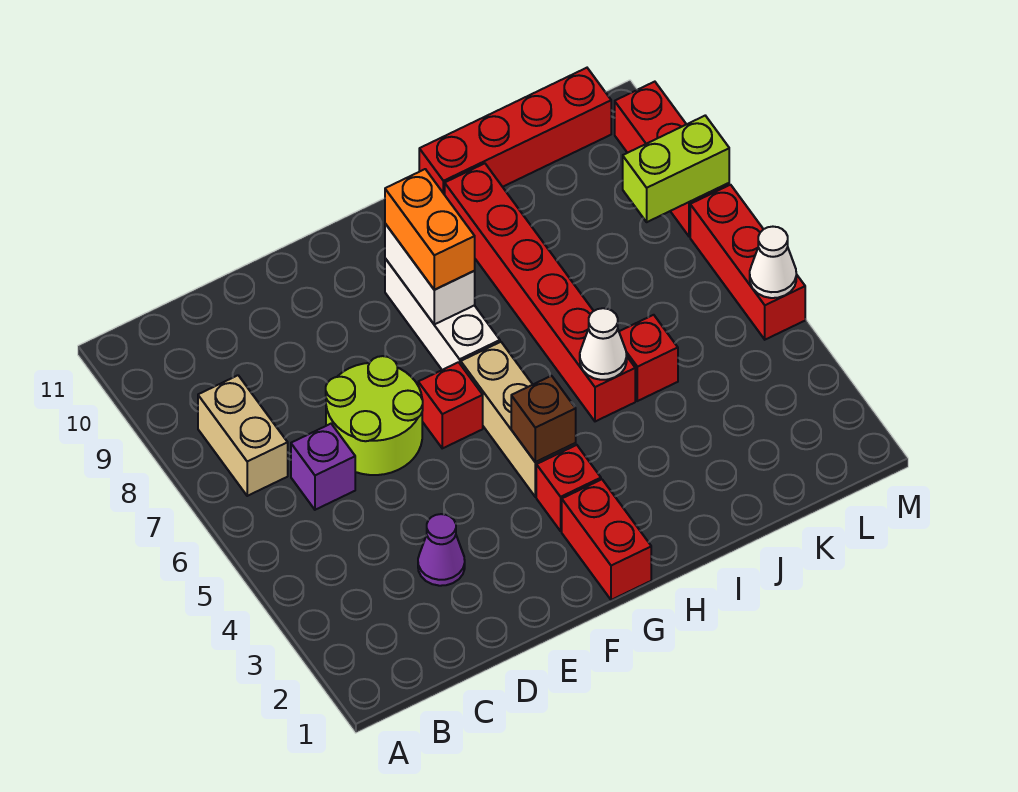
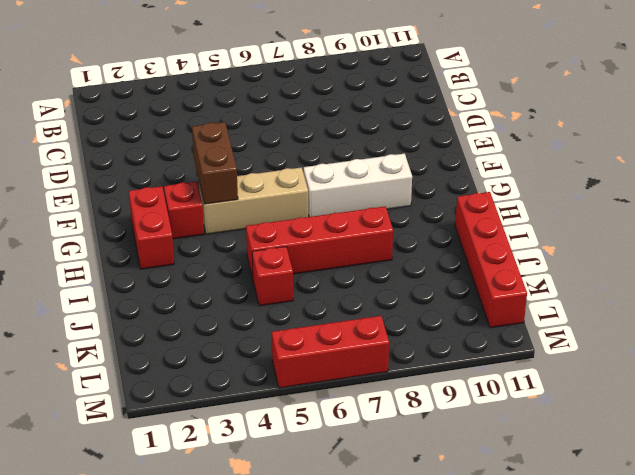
brown 1x2 brick [192,122,238,204] -> brown 1x1 brick [511,376,576,462]
red 1x2 brick [129,186,174,269] -> red 1x2 brick turned to [562,479,651,600]
red 1x4 brick [246,206,393,278] -> red 1x6 brick [445,163,635,421]
none -> tan 1x2 brick [198,375,288,496]
none -> purple 1x1 brick [291,424,355,510]
none -> purple 1x1 cone [418,514,465,586]

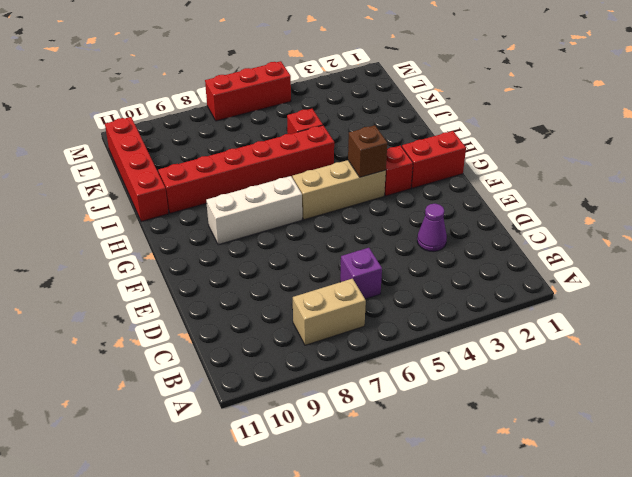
none -> lime 2x2 round brick [326,356,423,475]
none -> red 1x1 brick [418,362,483,448]
none -> red 1x3 brick [615,82,729,237]

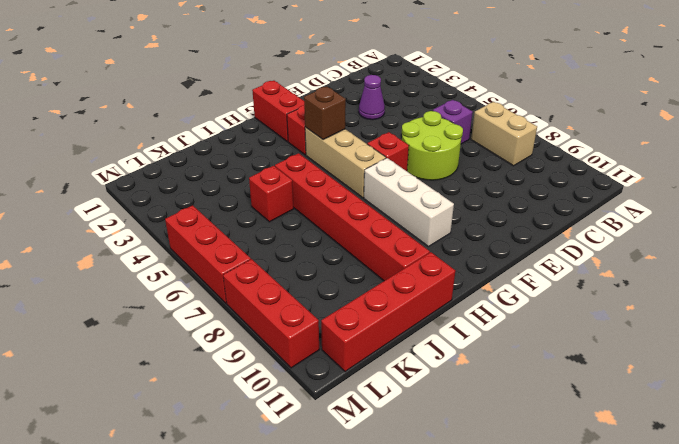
none -> white 1x2 brick [385,224,475,324]
none -> white 1x1 cone [580,308,627,380]
none -> lime 1x2 brick [623,116,729,222]

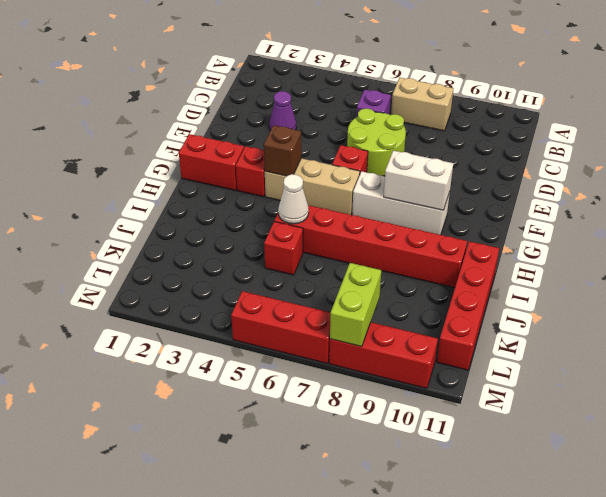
none -> white 1x1 cone [750,227,796,298]
none -> orange 1x2 brick [385,169,475,290]

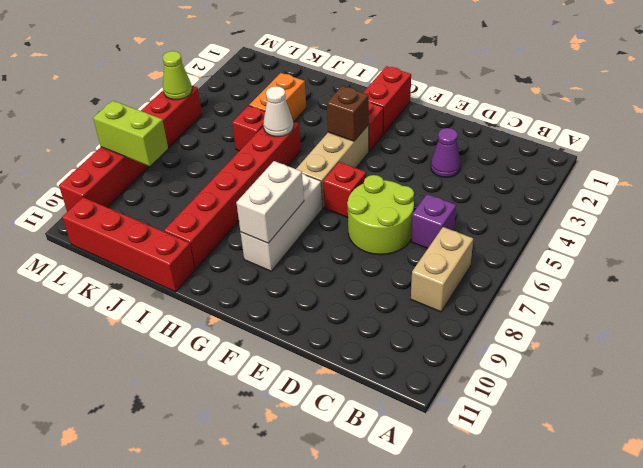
orange 1x2 brick [249,73,306,121] -> orange 1x2 brick moved to [385,169,475,290]
lime 1x1 cone [163,51,192,100] -> white 1x1 cone [750,227,796,298]

